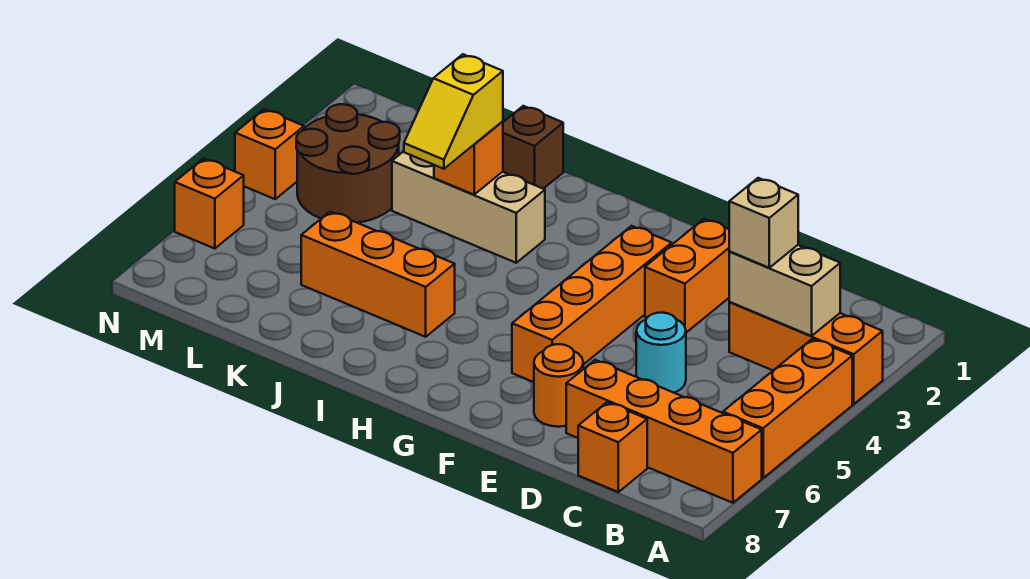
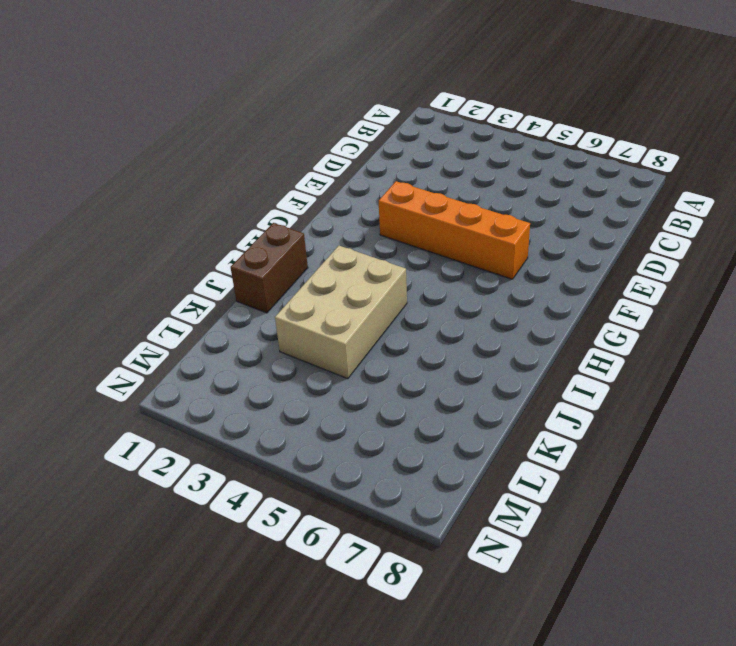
brown 1x2 brick [231,223,308,313] -> brown 1x1 brick [503,106,563,189]
tan 2x3 brick [275,246,407,379] -> tan 1x3 brick [392,151,545,263]
none -> orange 1x3 brick [729,302,883,404]
none -> orange 1x3 brick [723,339,852,478]
none -> orange 1x4 brick [566,360,762,503]

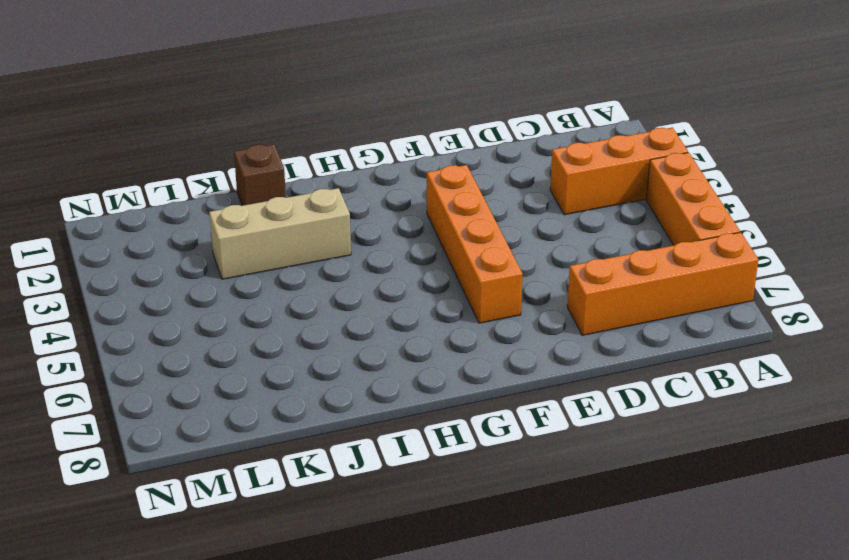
none -> orange 1x1 brick [578,402,647,492]
none -> cyan 1x1 round brick [636,313,686,393]
none -> orange 1x2 brick [645,219,730,333]

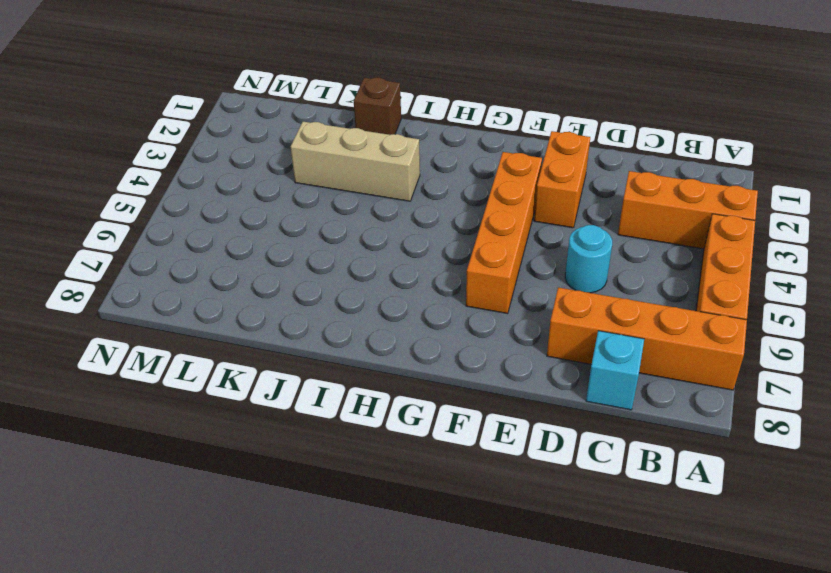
cyan 1x1 brick [586,331,644,410] -> orange 1x1 brick [578,402,647,492]
none -> orange 1x1 round brick [534,344,583,427]
none -> orange 1x3 brick [301,212,455,337]
none -> brown 2x2 round brick [296,104,400,223]

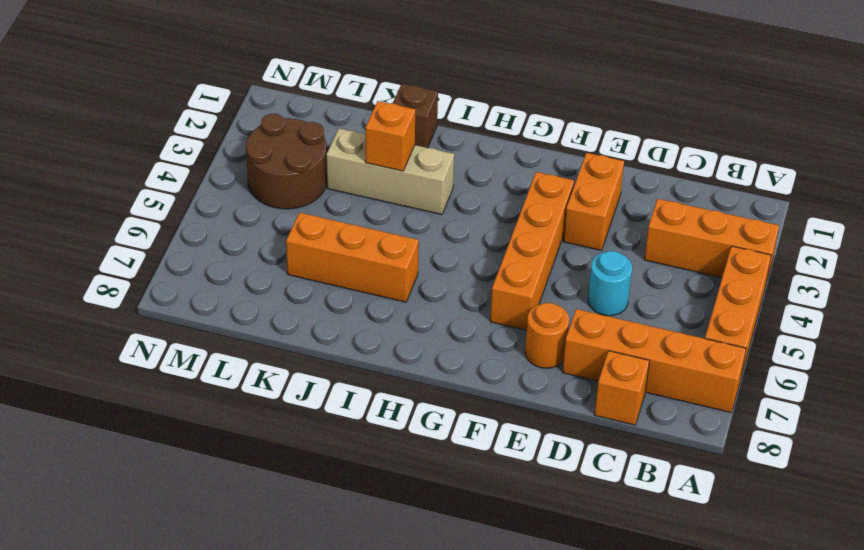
none -> orange 1x1 brick [235,109,304,199]
none -> orange 1x1 brick [175,159,244,249]
none -> tan 1x2 brick [729,245,840,336]

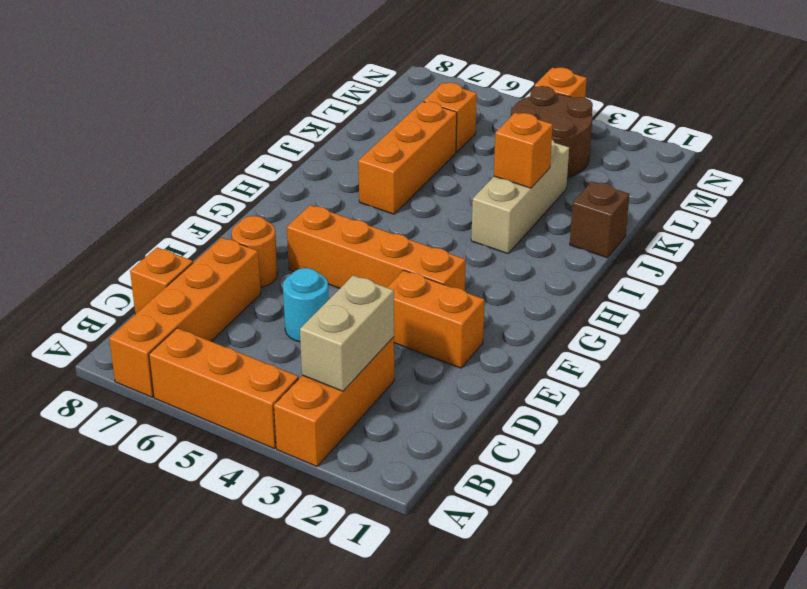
orange 1x1 brick [423,83,477,152] -> orange 1x1 brick moved to [175,159,244,249]
none -> tan 1x1 brick [729,178,798,268]
none -> yellow 1x2 slope [404,54,503,169]

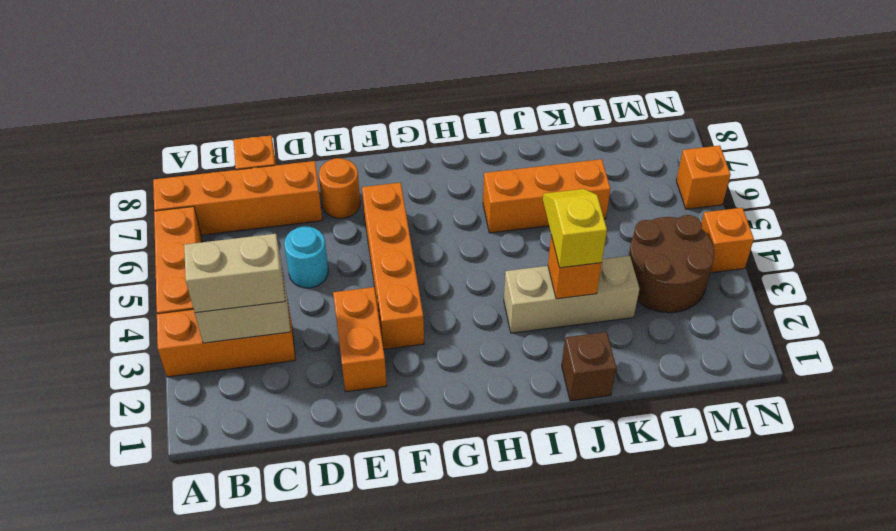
tan 1x2 brick [184,234,285,313] -> tan 1x1 brick [729,178,798,268]

